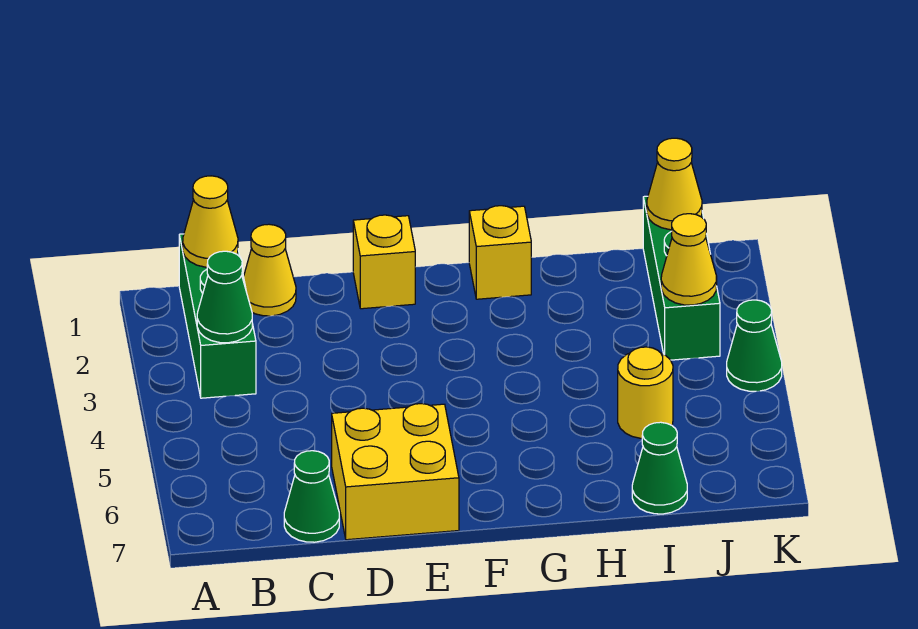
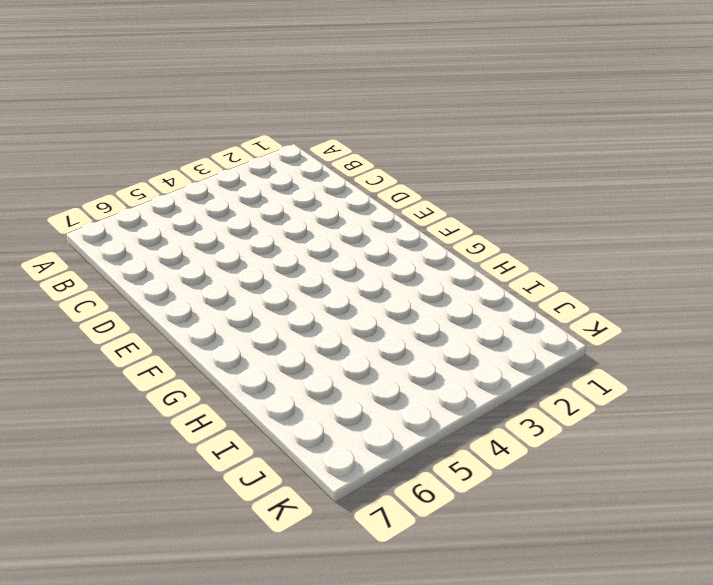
none -> green 1x3 brick [179,234,256,398]
none -> yellow 1x1 cone [244,224,296,316]
none -> green 1x1 cone [284,451,339,542]

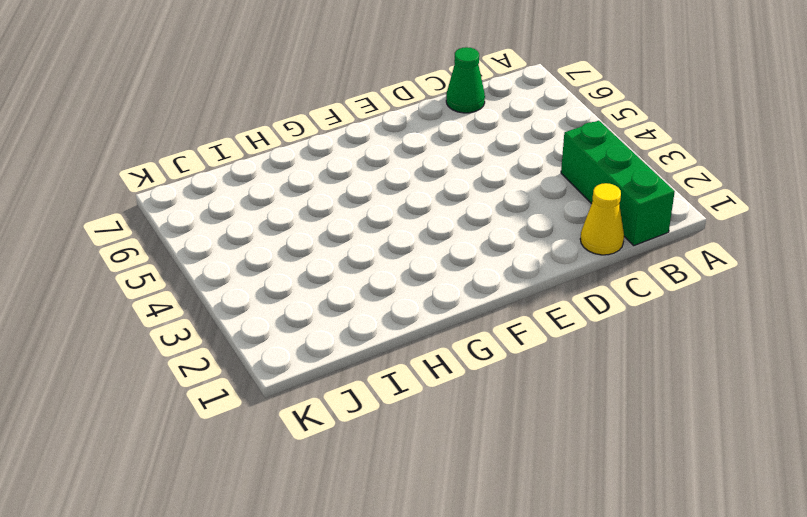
none -> yellow 2x2 brick [332,404,459,540]
none -> yellow 1x1 brick [353,215,415,309]
none -> yellow 1x1 brick [469,206,531,299]

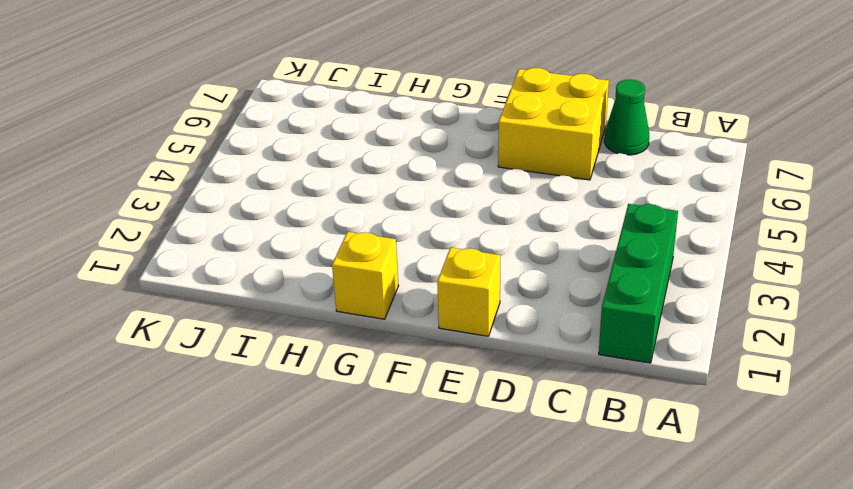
none -> yellow 1x1 cone [244,224,296,316]
none -> yellow 1x1 round brick [618,347,673,438]
none -> green 1x1 cone [632,422,687,514]

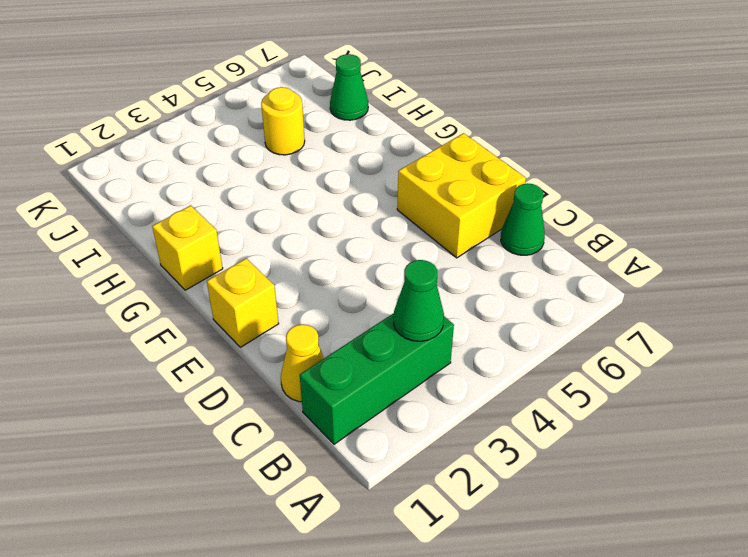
none -> green 1x3 brick [643,196,720,360]
none -> green 1x1 cone [727,300,782,391]
none -> yellow 1x1 cone [183,176,238,267]

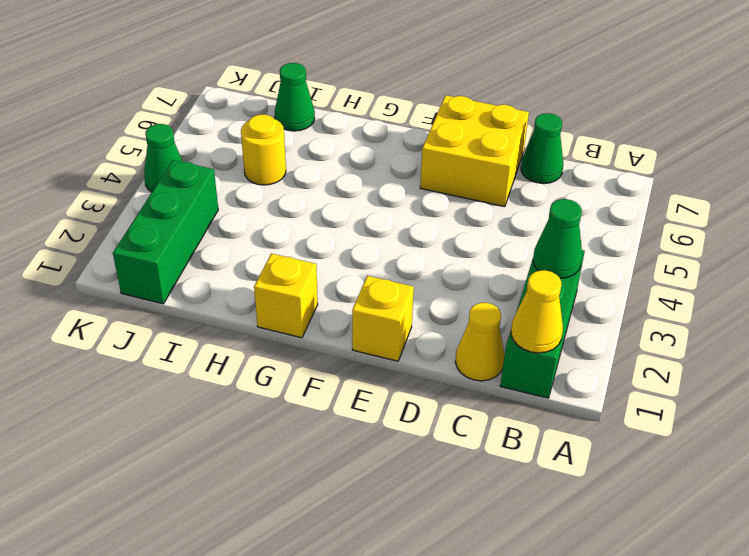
none -> yellow 1x1 cone [647,138,702,230]
none -> yellow 1x1 cone [661,214,717,305]

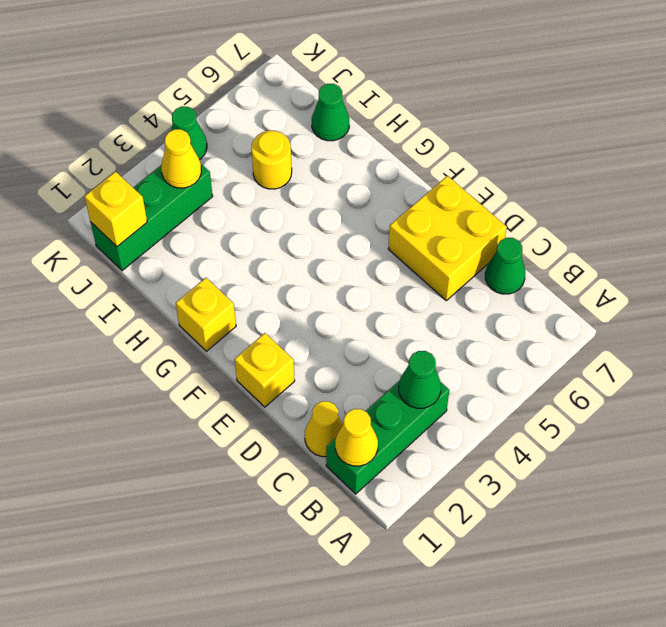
yellow 1x1 brick [85,172,147,246] -> yellow 1x1 cone [647,138,702,230]

